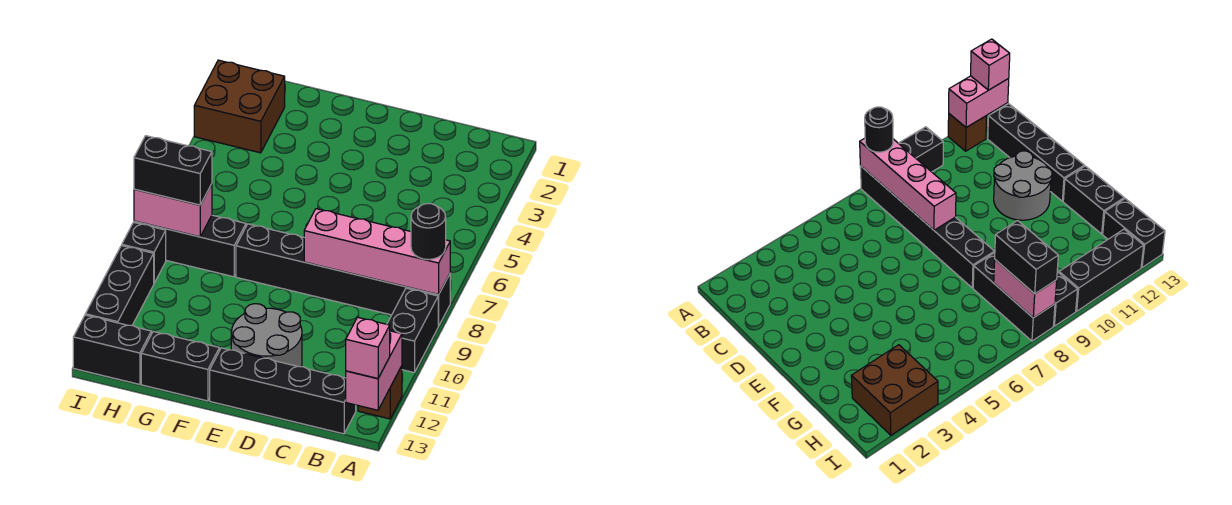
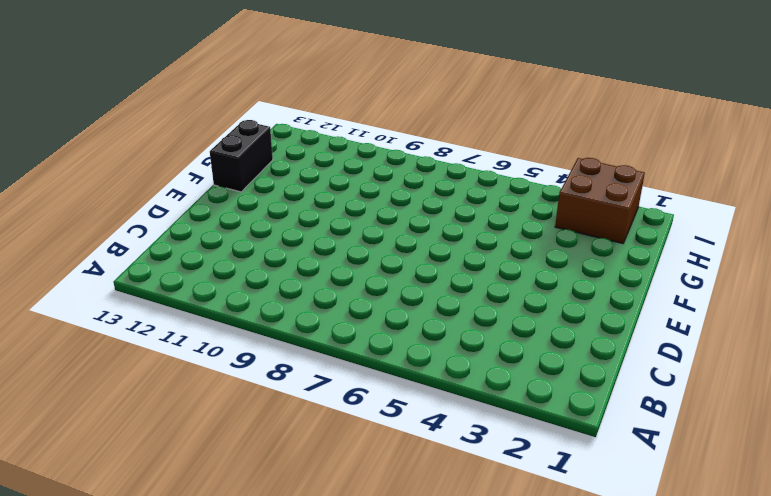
none -> black 1x6 brick [236,224,450,326]
none -> black 1x2 brick [387,288,438,372]
none -> brown 1x1 brick [358,366,402,419]

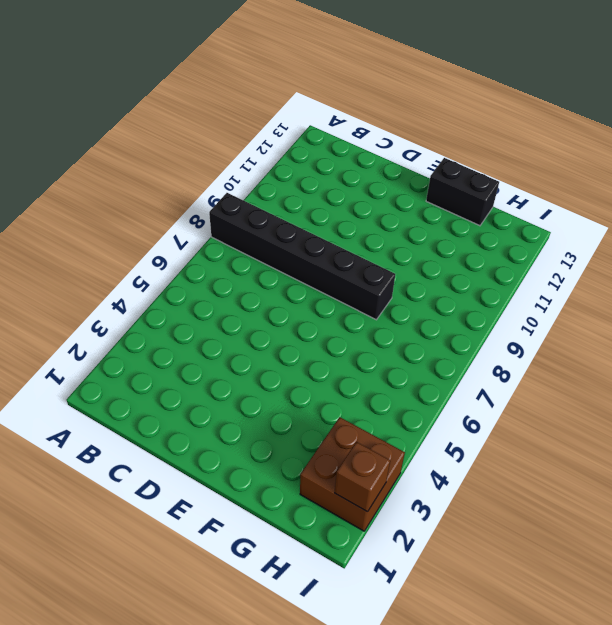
brown 1x1 brick [335,442,390,512] -> brown 1x1 brick moved to [358,366,402,419]
none -> black 1x2 brick [387,288,438,372]
none -> black 1x4 brick [210,348,356,434]
none -> grey 2x2 round brick [231,304,302,367]

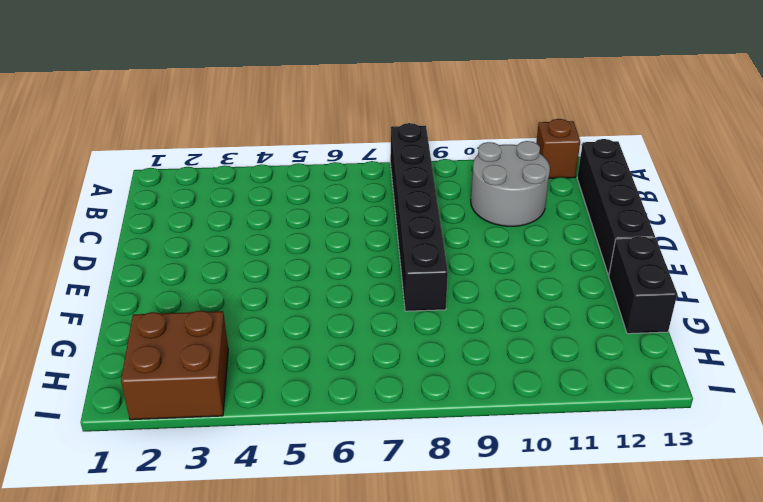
grey 2x2 round brick [471,141,550,226] -> grey 2x2 round brick moved to [231,304,302,367]
none -> black 1x2 brick [387,288,438,372]
none -> black 1x3 brick [134,215,246,277]
none -> black 1x2 brick [73,315,151,384]

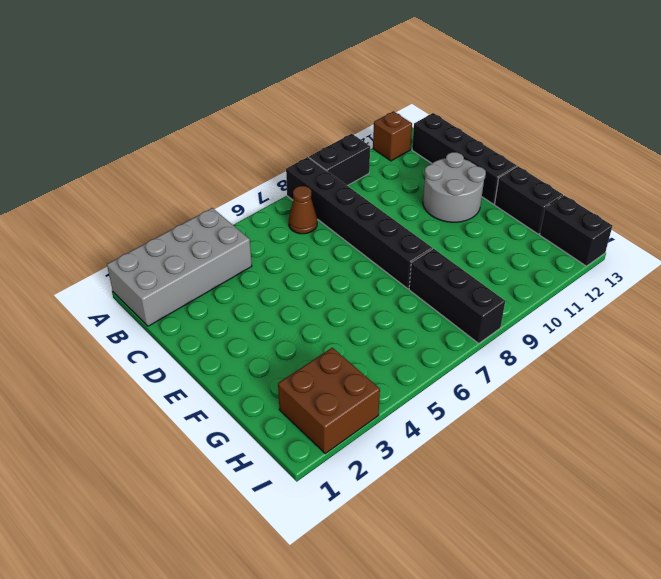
grey 2x4 brick [107,208,252,326] -> none
brown 1x1 cone [289,186,317,234] -> none
none -> black 1x1 brick [122,222,166,283]
none -> black 1x3 brick [85,246,154,325]
none -> pink 1x4 brick [304,209,450,295]

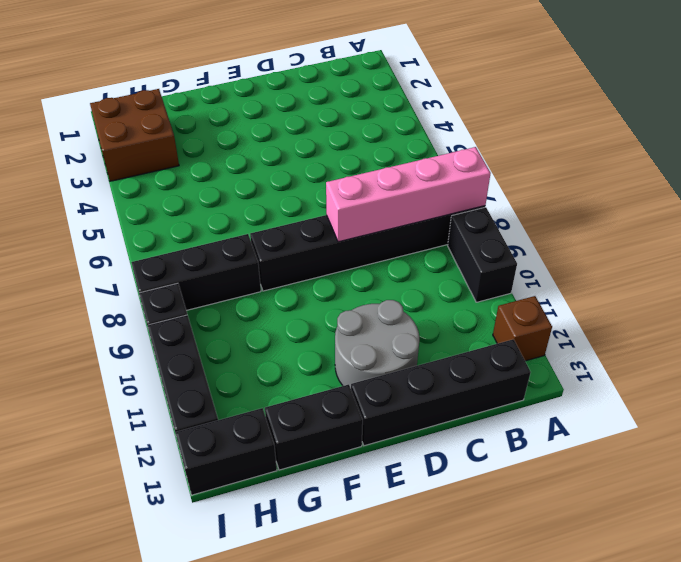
none -> pink 1x2 brick [346,331,402,410]
none -> pink 1x2 brick [134,184,212,237]
none -> black 1x1 round brick [411,204,446,259]

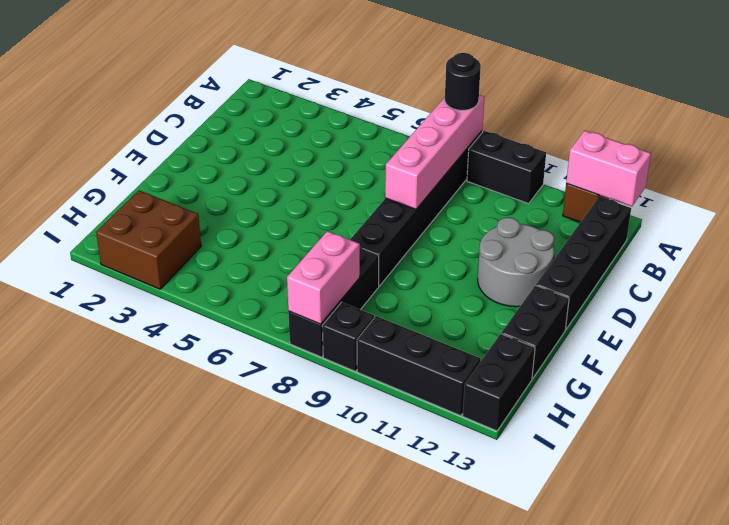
none -> pink 1x1 brick [346,317,390,379]
none -> black 1x2 brick [134,136,212,205]

